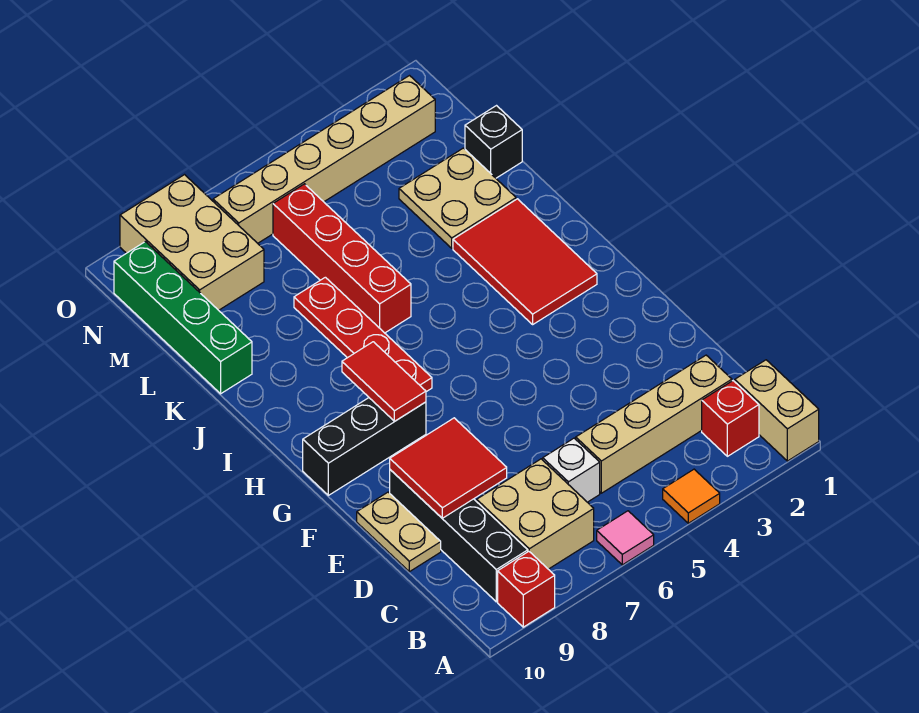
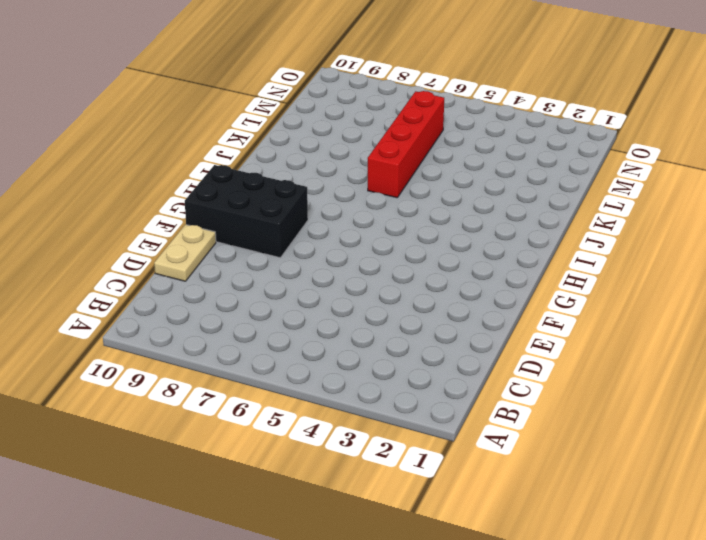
black 2x3 brick [185,165,308,258] -> black 1x3 brick [303,398,426,495]
none -> tan 1x2 brick [735,360,819,461]
none -> orange 1x1 tile [663,469,720,523]
none -> pink 1x1 tile [597,511,654,565]

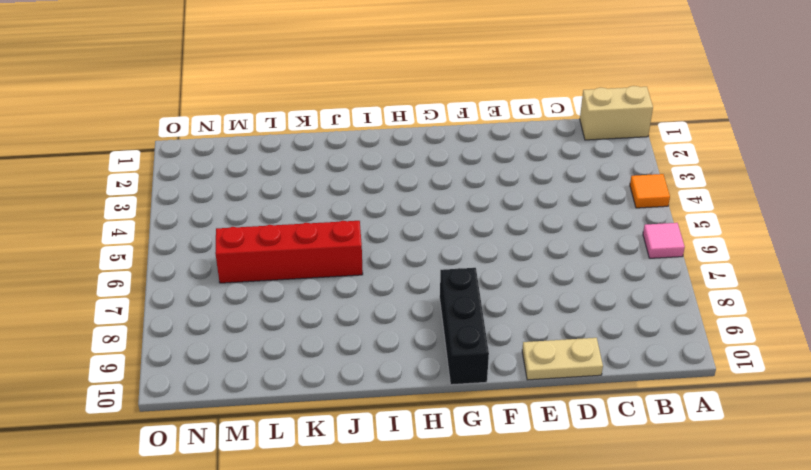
none -> red 1x1 brick [498,551,555,627]
none -> red 1x1 brick [702,381,759,456]
none -> tan 2x2 brick [477,459,594,569]

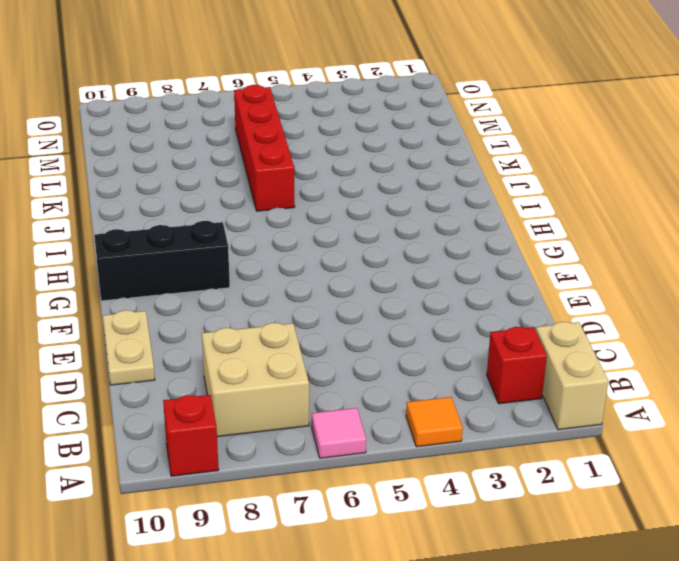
none -> black 1x4 brick [390,470,528,602]
none -> tan 1x4 brick [576,355,732,493]
none -> white 1x1 brick [543,438,600,502]

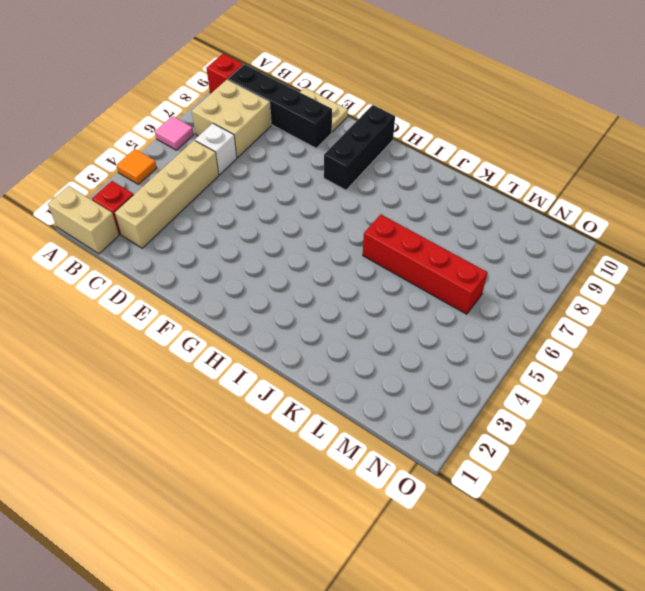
none -> red 2x3 tile [453,199,597,324]
none -> red 1x4 plate [294,277,432,392]
none -> tan 2x2 plate [399,148,516,248]

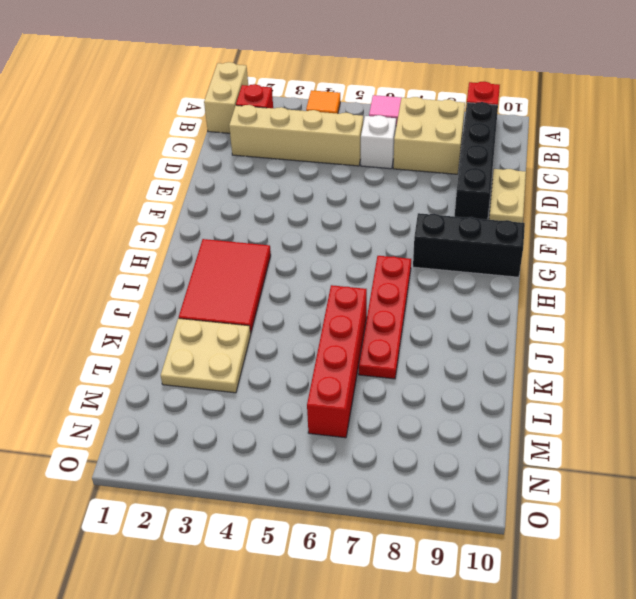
none -> green 1x4 brick [114,242,252,394]
none -> black 1x1 brick [465,106,522,178]
none -> tan 2x3 brick [120,175,264,310]

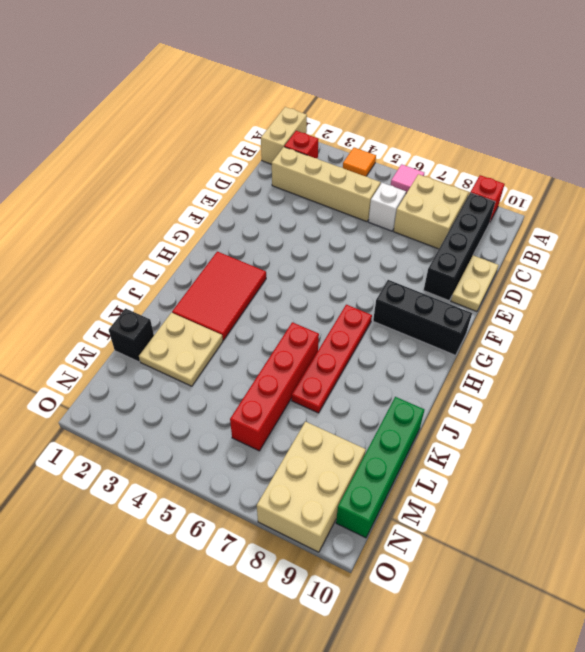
none -> tan 1x6 brick [213,76,435,243]
none -> red 2x2 tile [390,418,507,518]
none -> red 1x2 tile [342,342,426,421]

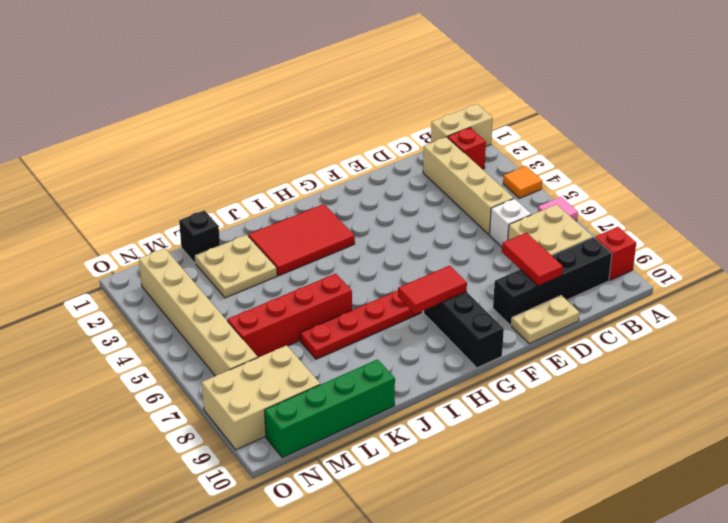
red 1x2 tile [502,233,563,286] -> red 2x2 tile [390,418,507,518]

